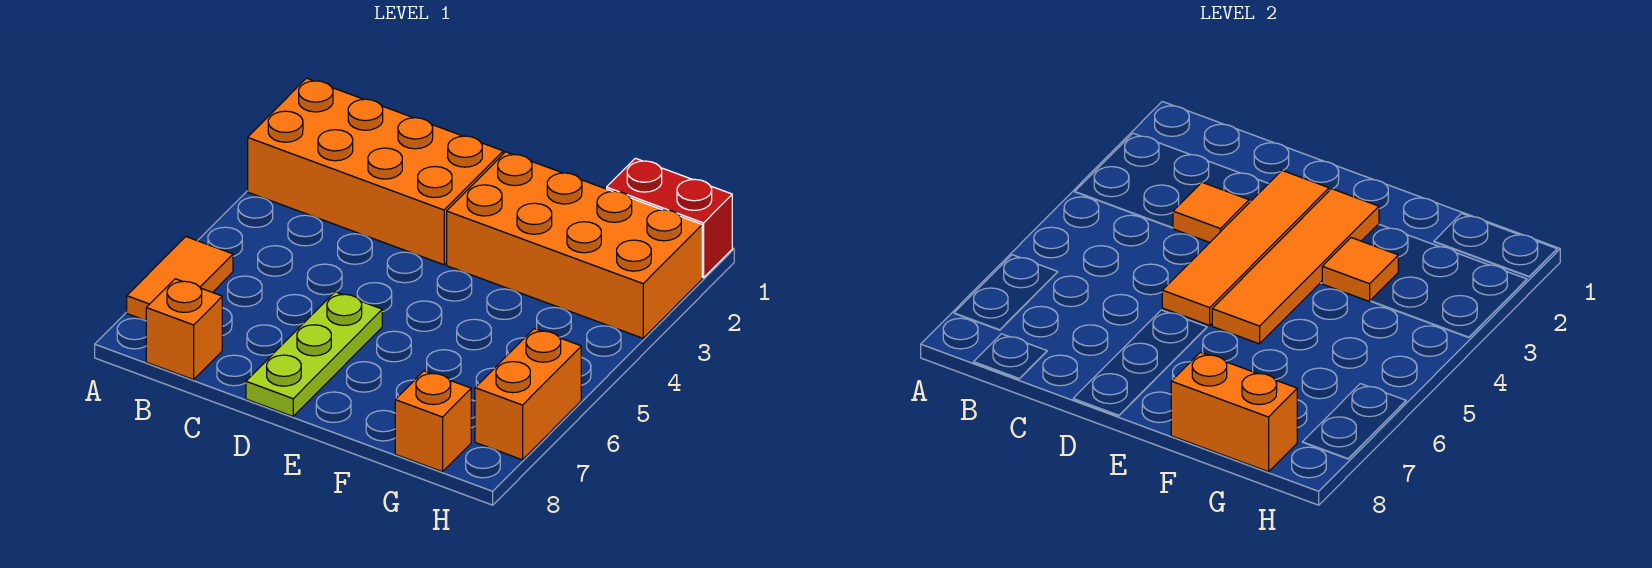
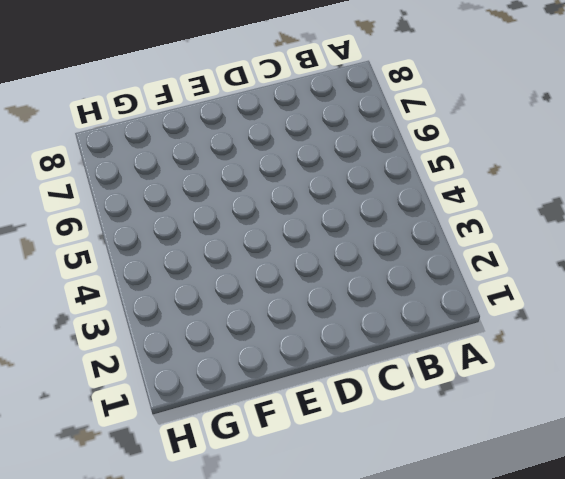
none -> orange 2x4 brick [248,78,503,265]
none -> orange 1x2 tile [127,237,233,321]
none -> orange 1x1 brick [146,279,222,380]

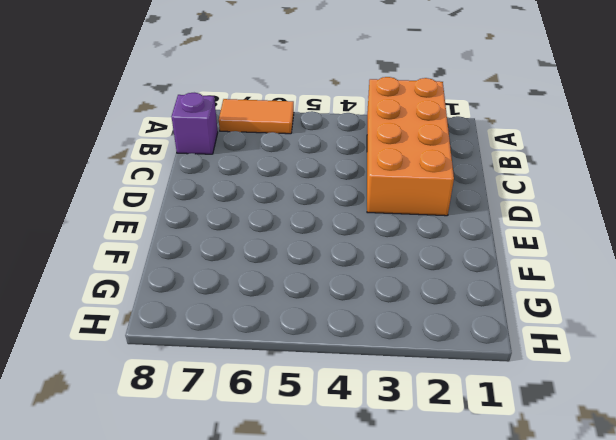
purple 1x1 brick [172,93,218,154] -> orange 1x1 brick [146,279,222,380]
none -> lime 1x3 plate [246,292,382,416]
none -> orange 2x4 brick [447,152,702,338]
none -> red 1x2 brick [607,158,732,278]

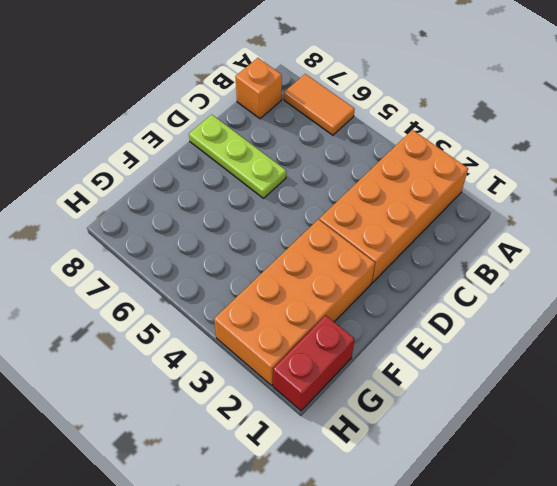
none -> orange 1x1 brick [395,371,471,472]
none -> orange 1x2 brick [475,329,581,460]
none -> orange 1x1 tile [1173,182,1249,242]

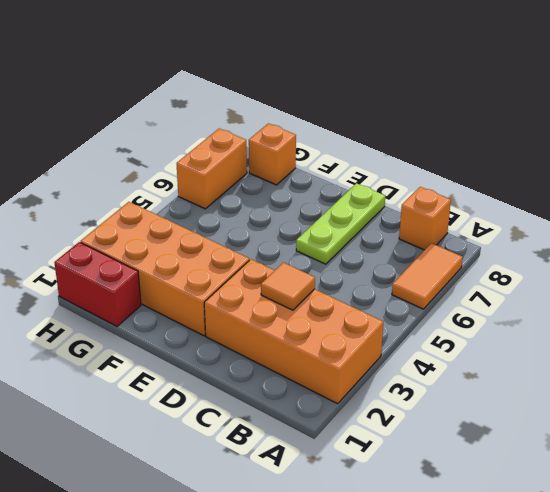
none -> orange 1x4 tile [1162,171,1329,325]
none -> orange 1x4 tile [1212,189,1379,344]
none -> orange 1x1 tile [1322,238,1398,302]

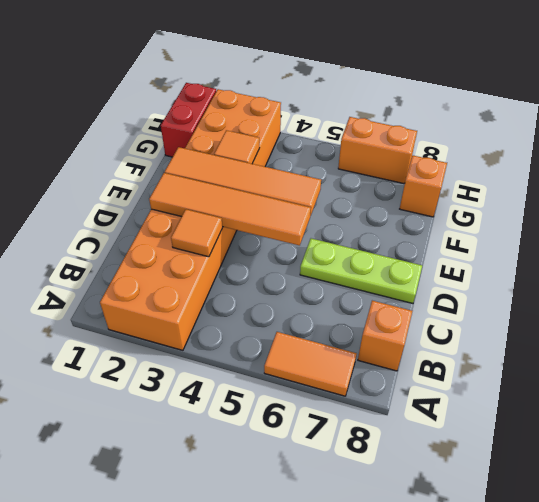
none -> orange 1x2 brick [1171,352,1297,472]

